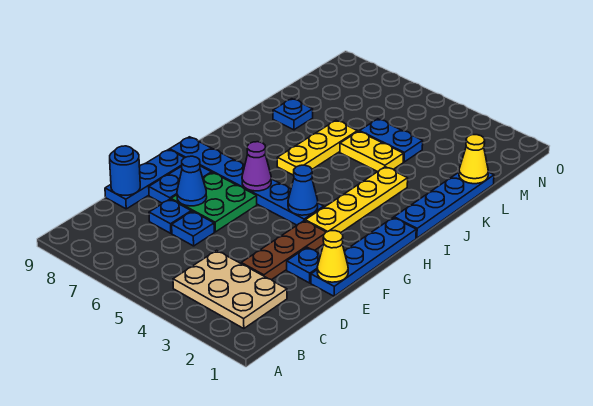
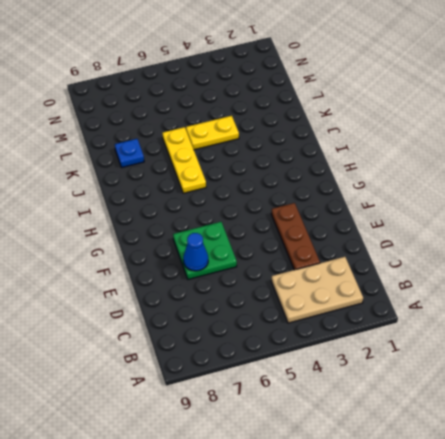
none -> blue 1x1 plate [172,211,214,246]
none -> blue 1x1 plate [149,199,191,233]
none -> blue 1x3 plate [105,149,184,209]

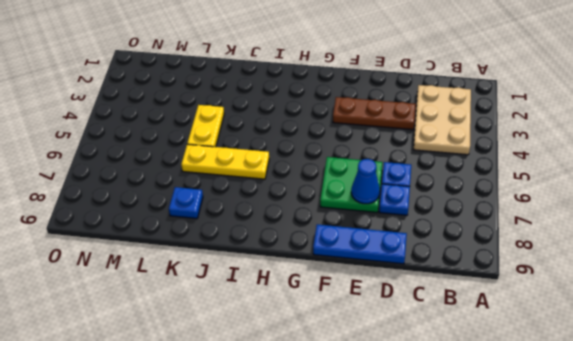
none -> blue 1x4 plate [311,218,416,296]
none -> blue 1x1 plate [287,247,321,283]
none -> blue 1x2 plate [149,166,212,203]

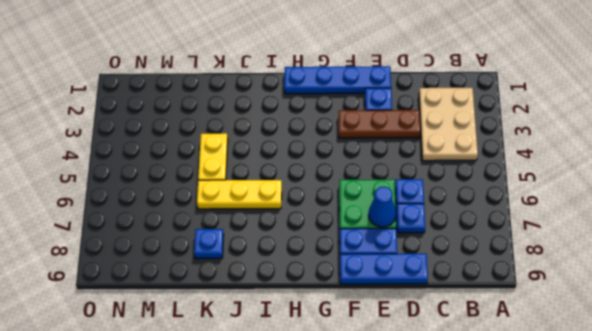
none -> yellow 1x4 plate [305,167,408,233]
none -> blue 1x6 plate [170,137,324,225]
none -> blue 1x4 plate [394,172,494,238]

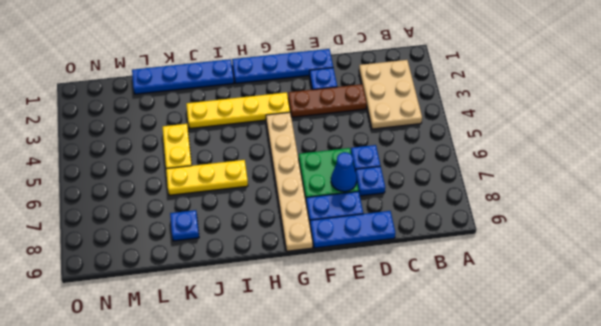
tan 1x6 plate [266,112,313,251] -> blue 1x6 plate [170,137,324,225]
none -> blue 1x2 plate [359,119,423,162]
none -> blue 1x1 round brick [110,146,140,195]
none -> yellow 1x1 cone [317,231,348,282]

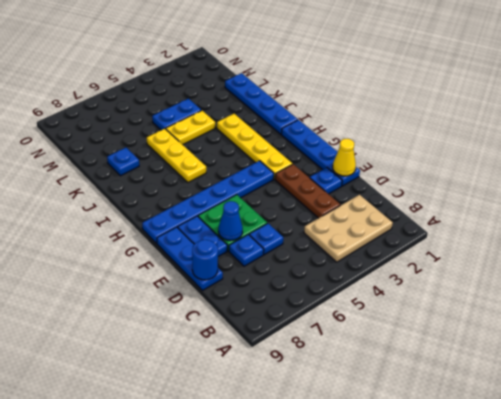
none -> blue 1x1 cone [288,165,318,215]
none -> purple 1x1 cone [242,142,271,191]
none -> yellow 1x1 cone [459,135,488,184]

